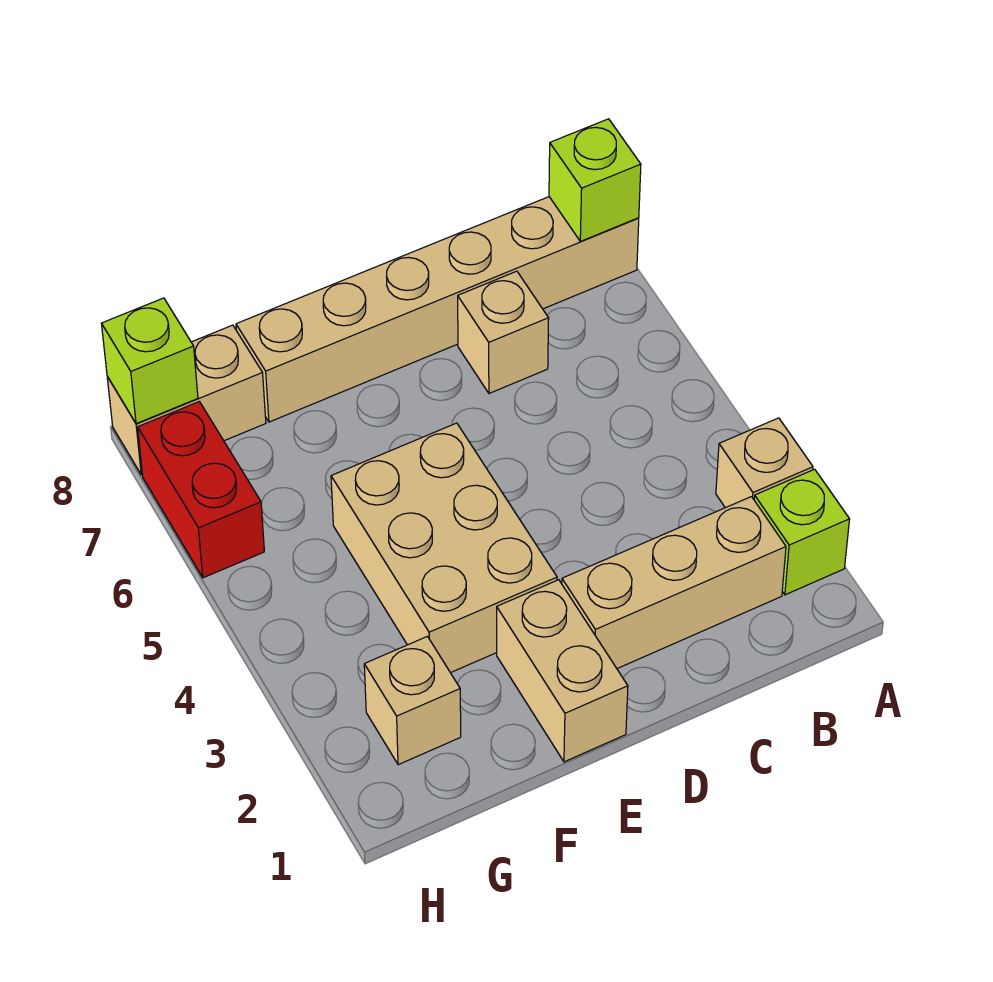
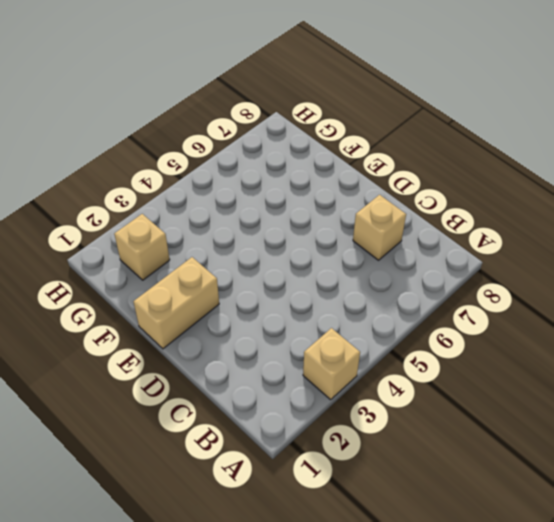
none -> lime 1x1 brick [754,469,850,595]
none -> tan 1x6 brick [236,197,639,422]
none -> tan 1x3 brick [562,497,786,669]

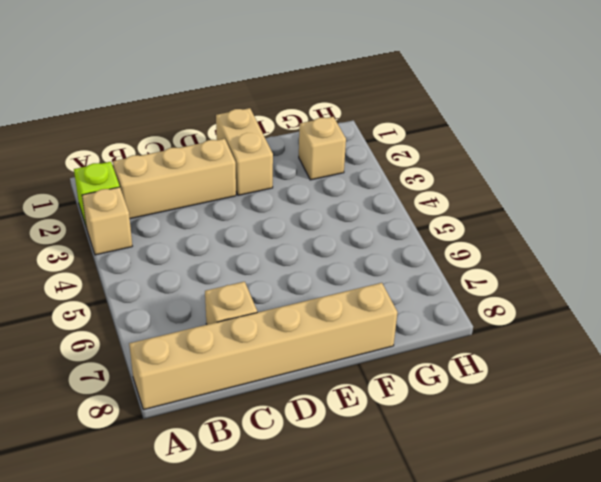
none -> tan 2x3 brick [331,423,557,673]
none -> tan 1x2 brick [107,325,266,475]
none -> red 1x2 brick [138,402,264,578]

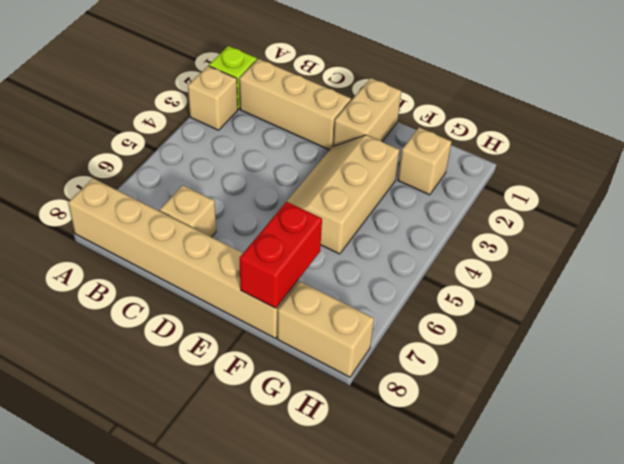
tan 2x3 slope [286,135,399,254] -> tan 2x3 brick [331,423,557,673]
red 1x2 brick [240,202,322,308] -> red 1x2 brick moved to [138,402,264,578]
none -> lime 1x1 brick [549,119,641,241]
none -> lime 1x1 brick [102,298,198,424]

